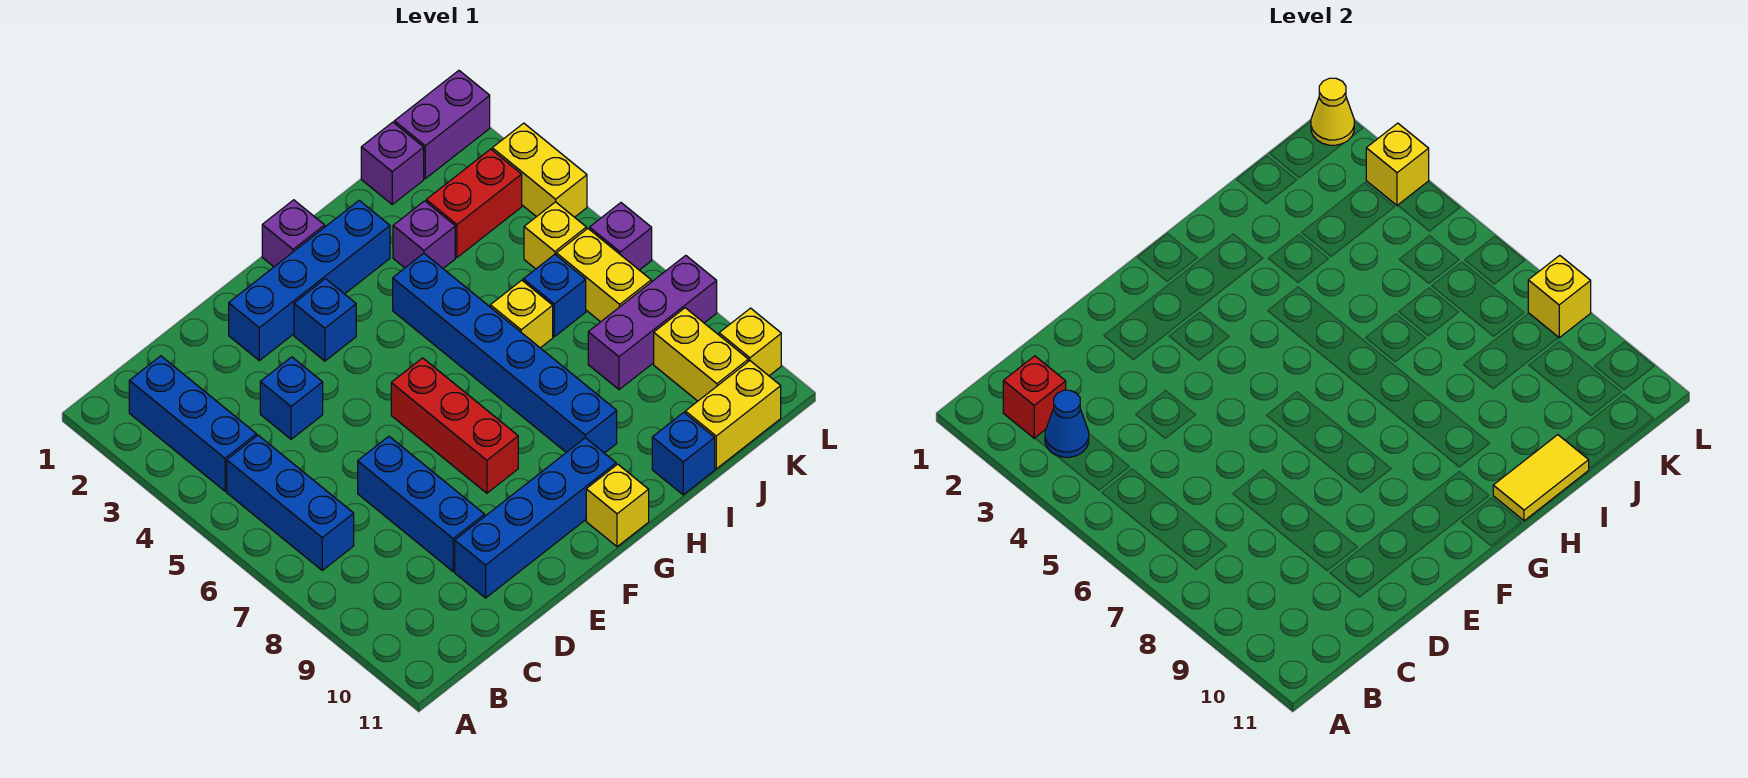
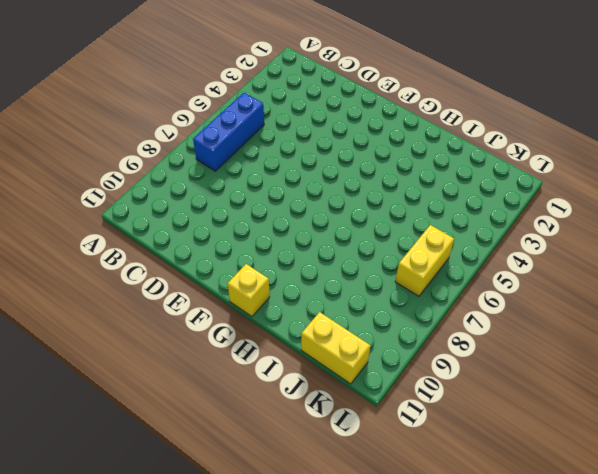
none -> blue 1x3 brick [129,356,257,491]
none -> blue 1x1 brick [260,357,323,439]
none -> blue 1x3 brick [358,436,485,572]
none -> blue 1x4 brick [455,438,616,598]

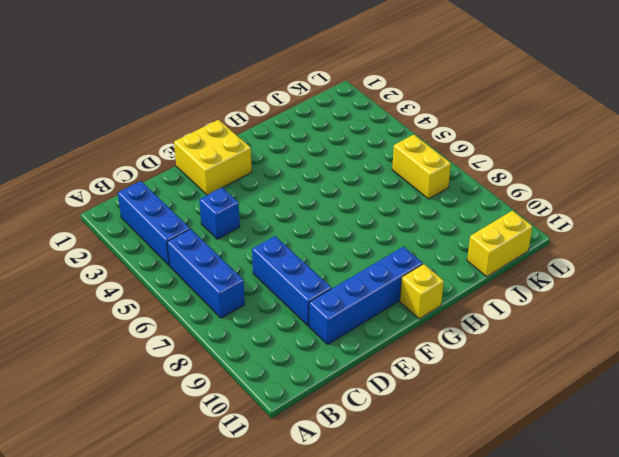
yellow 2x2 brick [174,120,252,195] -> blue 1x4 brick [229,201,390,361]
none -> blue 1x1 brick [294,279,356,361]
none -> red 1x3 brick [391,358,518,493]
none -> purple 1x1 brick [262,200,325,267]
none -> blue 1x6 brick [393,254,617,453]

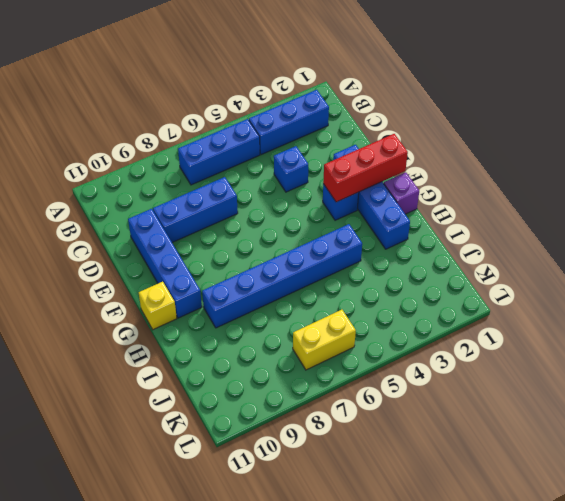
red 1x3 brick [323,134,408,202] -> red 1x3 brick moved to [391,358,518,493]
none -> purple 1x1 brick [393,201,455,268]
none -> yellow 1x1 brick [490,280,553,348]
none -> blue 1x1 brick [652,413,715,495]
none -> purple 1x1 brick [361,122,424,204]

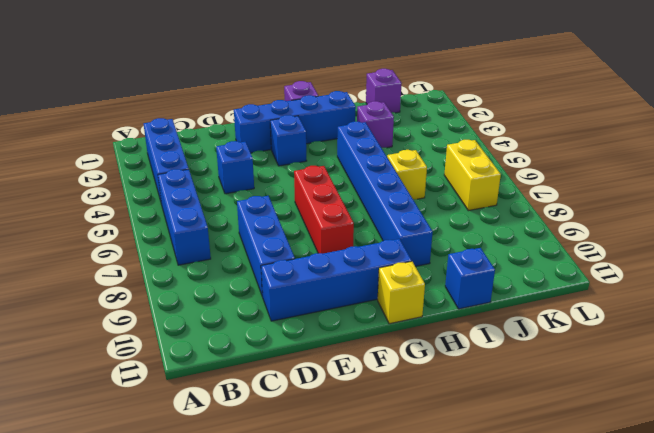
none -> red 1x2 brick [426,149,522,257]
none -> blue 1x1 brick [523,254,586,337]
none -> purple 1x3 brick [588,255,717,390]
none -> yellow 1x2 brick [685,361,781,469]

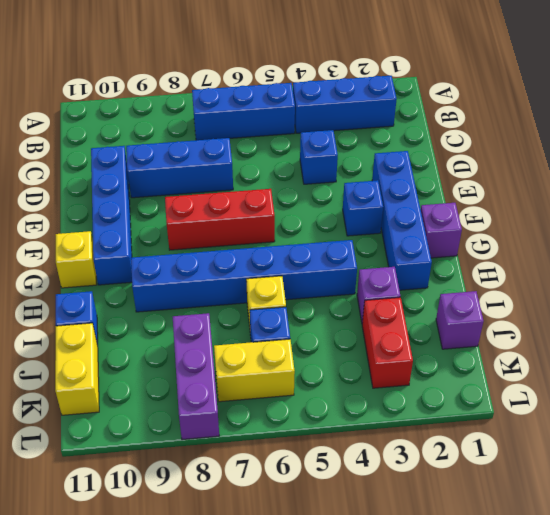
none -> purple 1x2 brick [394,71,490,179]
none -> yellow 1x1 brick [524,202,586,269]
none -> yellow 1x2 brick [654,308,748,401]
none -> yellow 1x2 brick [492,123,587,217]

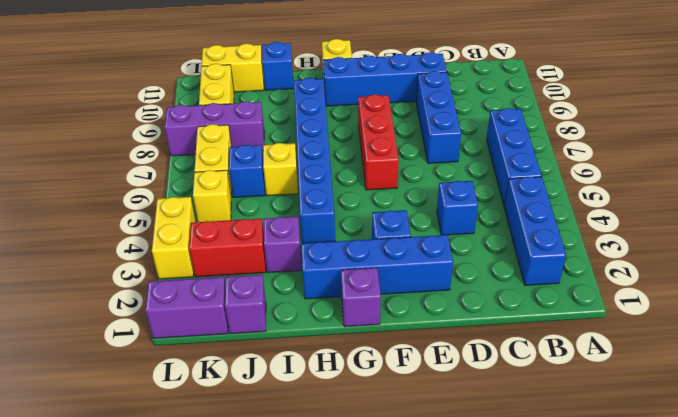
none -> purple 1x1 brick [590,203,652,270]
none -> yellow 1x1 brick [719,308,781,376]
none -> red 1x1 brick [1003,356,1066,438]
none -> blue 1x1 cone [1045,390,1089,457]

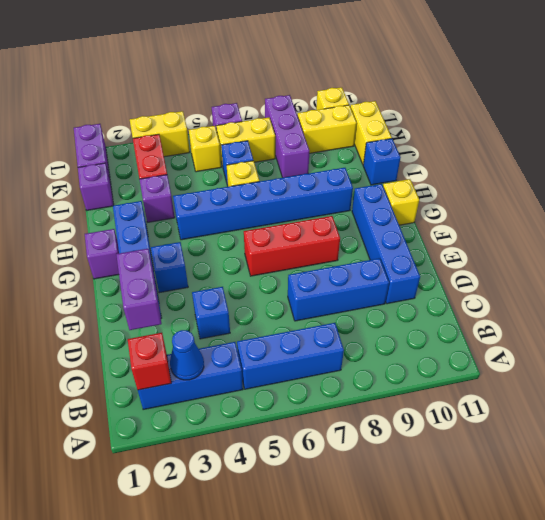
purple 1x2 brick [116,249,162,330] -> none
none -> yellow 1x2 tile [1493,435,1589,521]
none -> yellow 1x1 cone [1311,78,1354,145]
none -> yellow 1x1 brick [1366,123,1429,206]
none -> yellow 1x1 brick [1528,255,1591,338]

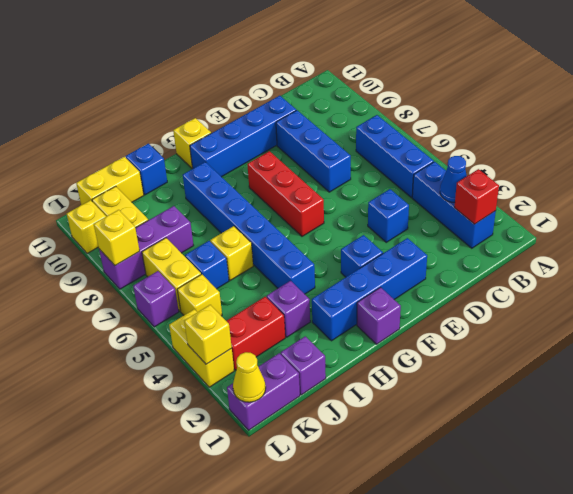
none -> yellow 1x2 tile [1493,435,1589,521]

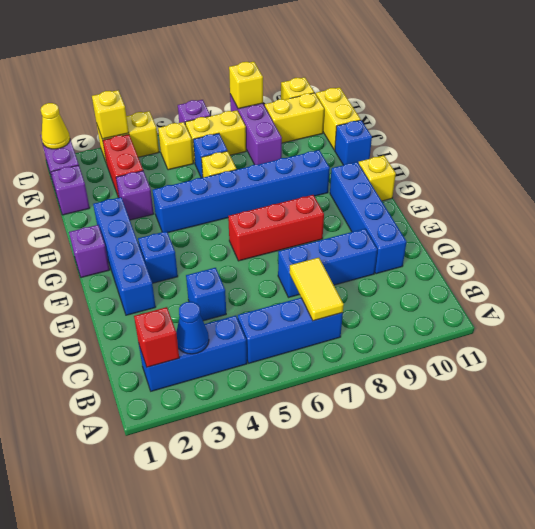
yellow 1x2 tile [290,258,344,321] -> yellow 1x2 tile moved to [1493,435,1589,521]

